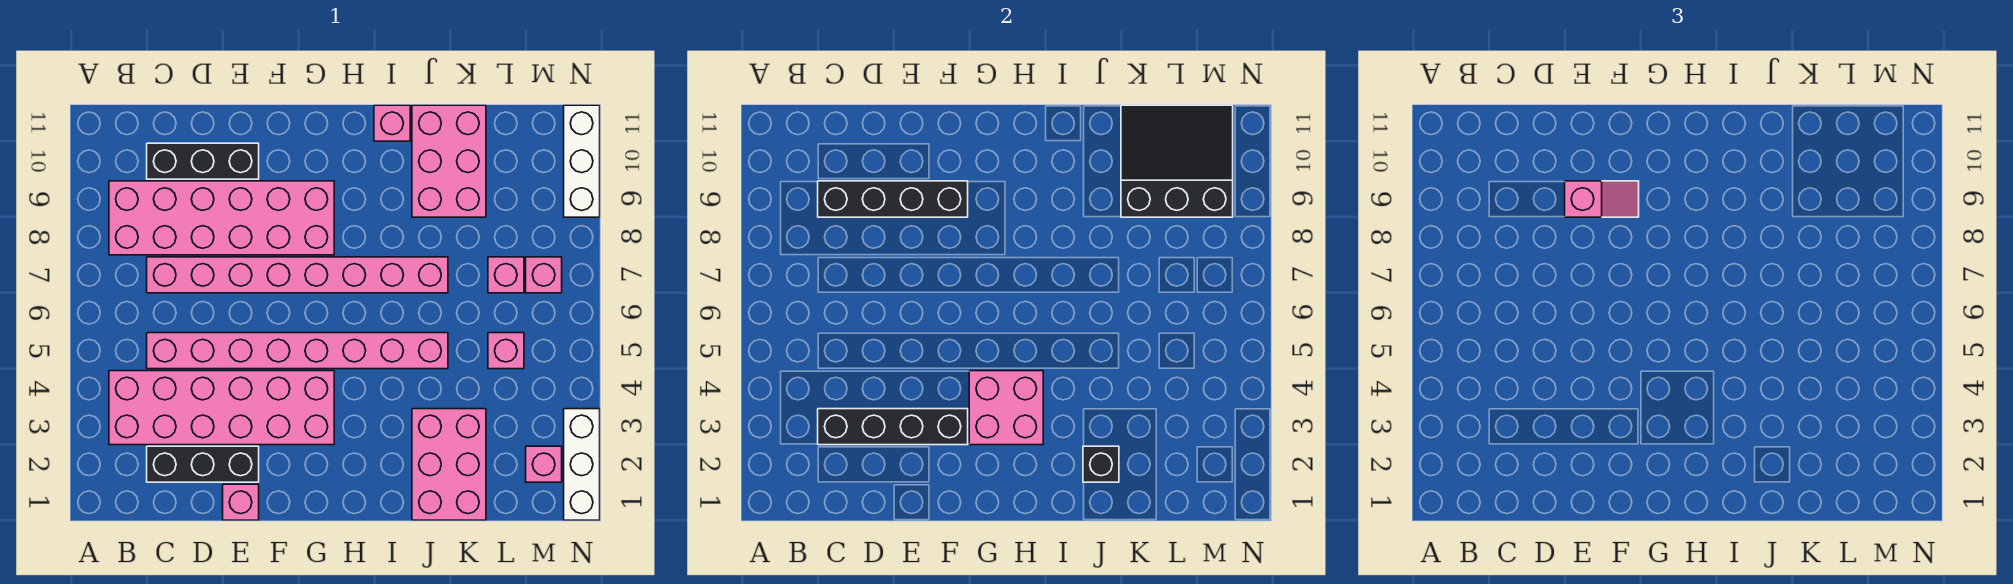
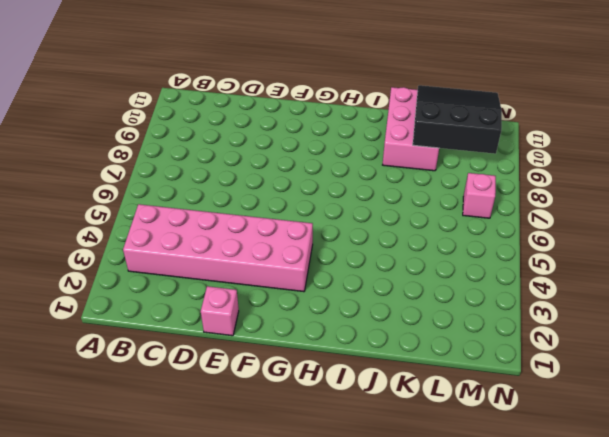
none -> pink 2x6 brick [109,181,334,255]
none -> black 1x3 brick [147,446,259,482]
none -> pink 1x8 brick [147,333,448,369]

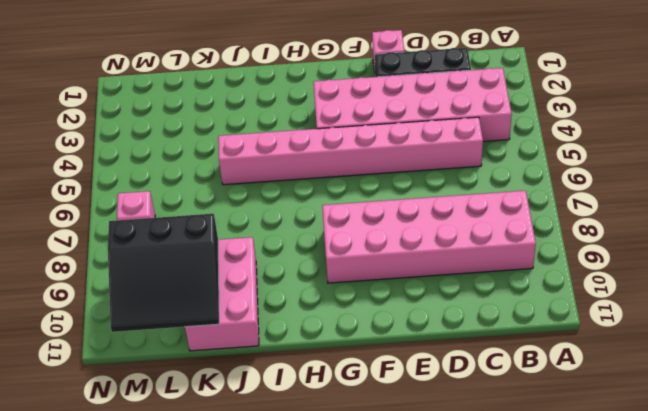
none -> pink 1x8 brick [147,257,448,293]
none -> black 1x3 brick [147,143,259,179]
none -> pink 1x1 brick [374,105,410,141]

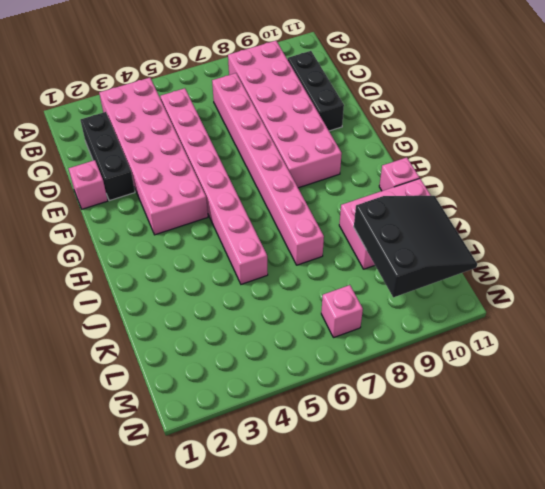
none -> pink 2x3 brick [412,409,486,520]
none -> pink 1x1 brick [488,333,524,369]
none -> pink 1x1 brick [488,257,524,293]

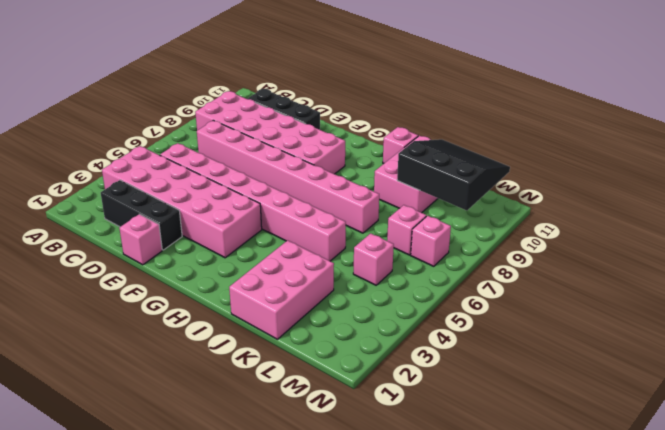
none -> pink 1x1 brick [526,446,562,482]
none -> white 1x3 brick [564,409,600,520]
none -> white 1x3 brick [564,105,600,217]

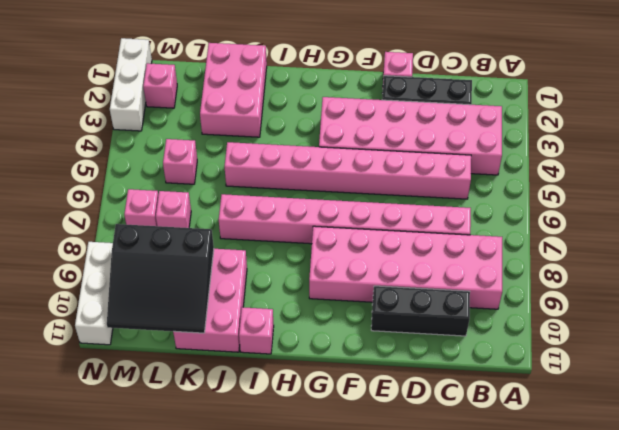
none -> black 1x4 brick [818,409,968,445]
none -> black 1x4 brick [818,181,968,217]
none -> pink 2x2 brick [969,371,1043,445]

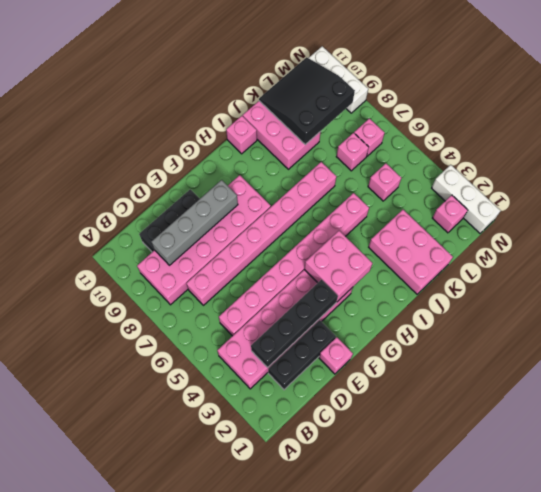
grey 1x4 brick [151,180,238,265] -> black 1x4 brick [818,181,968,217]
none -> black 1x1 brick [1083,446,1119,482]
none -> pink 1x2 slope [1565,181,1639,217]

